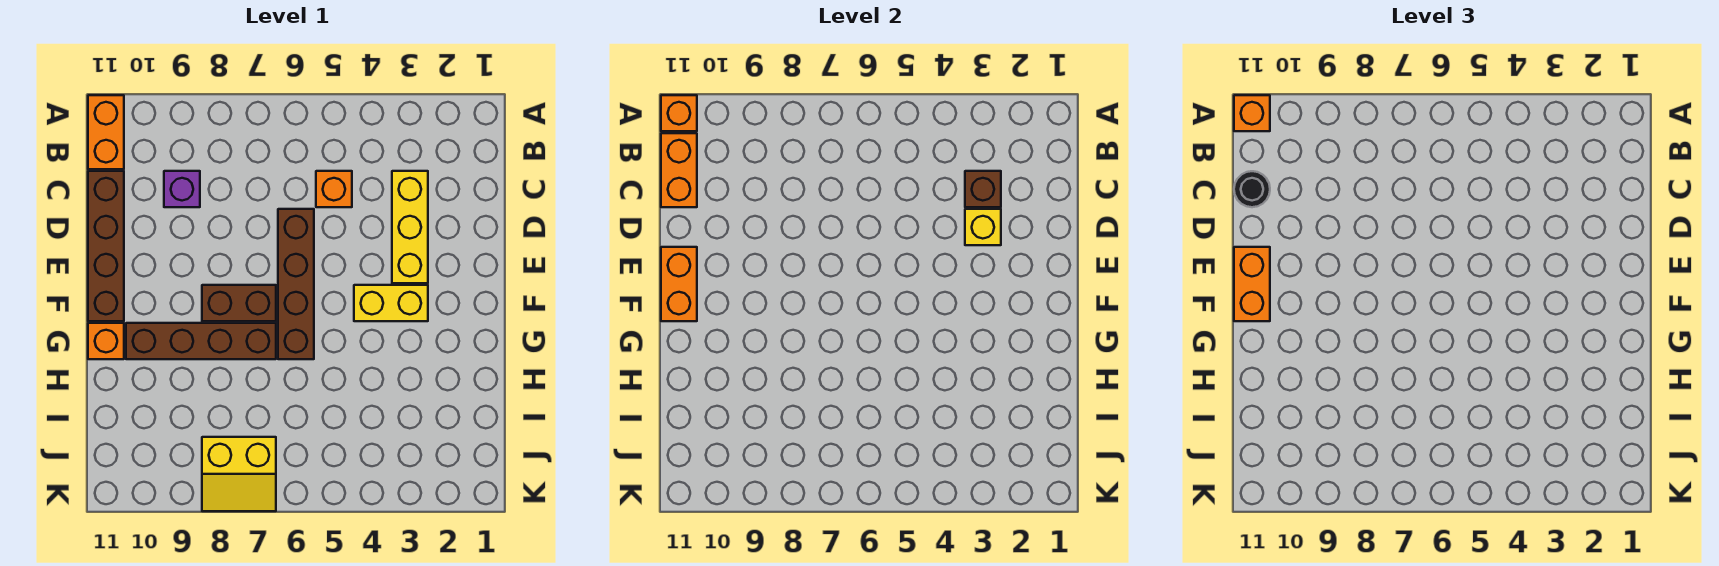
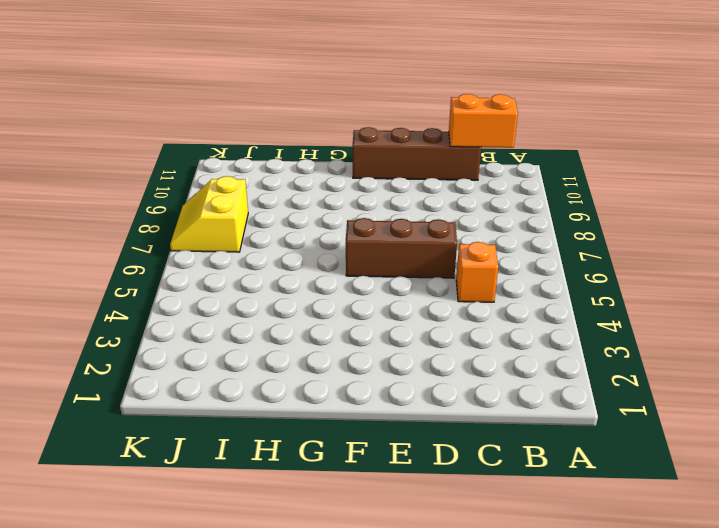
brown 1x3 brick [346,218,457,278] -> brown 1x4 brick [278,209,314,359]
none -> orange 1x2 brick [88,95,124,169]
none -> yellow 1x3 brick [392,171,428,283]
none -> purple 1x1 brick [164,171,200,207]

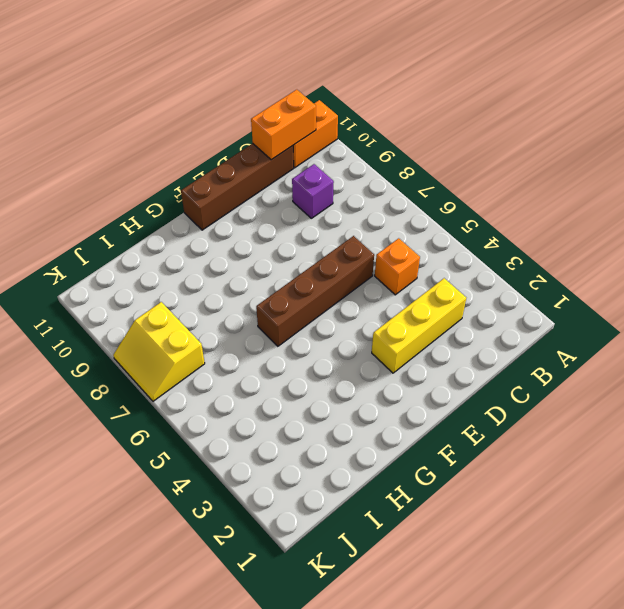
none -> yellow 1x2 brick [354,285,428,321]
none -> brown 1x2 brick [202,285,276,321]
none -> brown 1x4 brick [126,323,276,359]

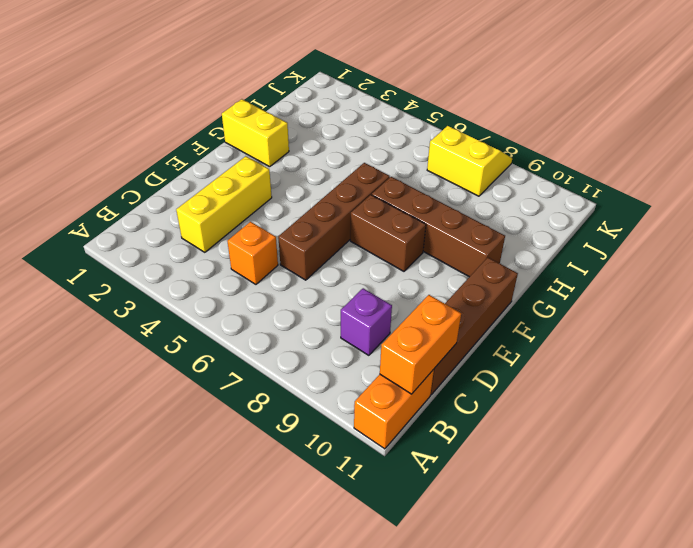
yellow 1x2 brick [222,99,289,167] -> yellow 1x2 brick moved to [354,285,428,321]
none -> orange 1x1 brick [88,323,124,359]
none -> orange 1x1 brick [661,95,697,131]
none -> brown 1x1 brick [965,171,1001,207]

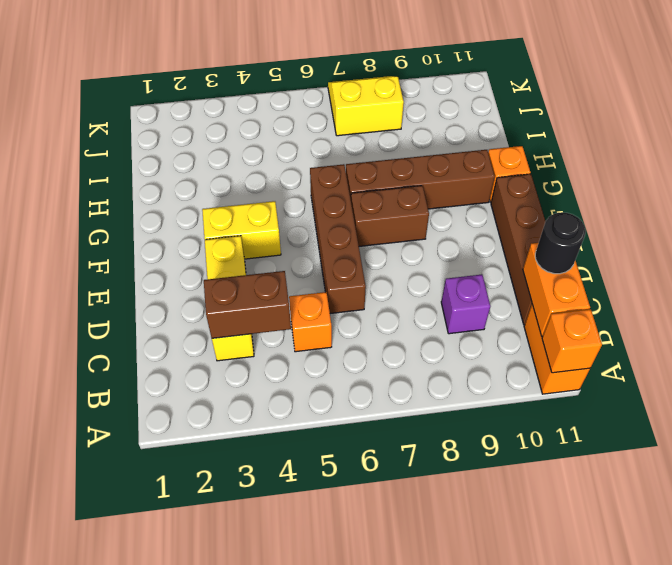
brown 1x2 brick [204,271,291,338] -> brown 1x1 brick [965,171,1001,207]
none -> yellow 1x1 brick [965,209,1001,245]
none -> orange 1x2 brick [661,247,697,321]
none -> orange 1x1 brick [1234,95,1270,131]

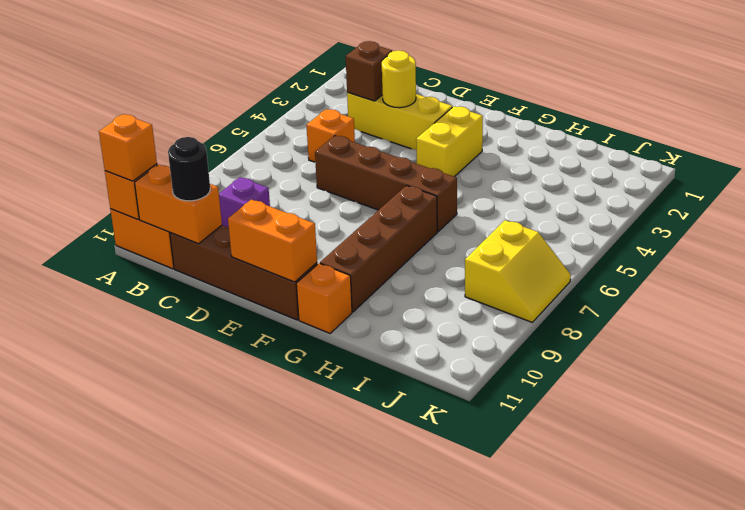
yellow 1x1 round brick [382,50,416,108] -> yellow 1x1 brick [965,209,1001,245]
none -> brown 1x2 brick [202,285,276,321]
none -> orange 1x2 brick [1234,247,1270,321]

